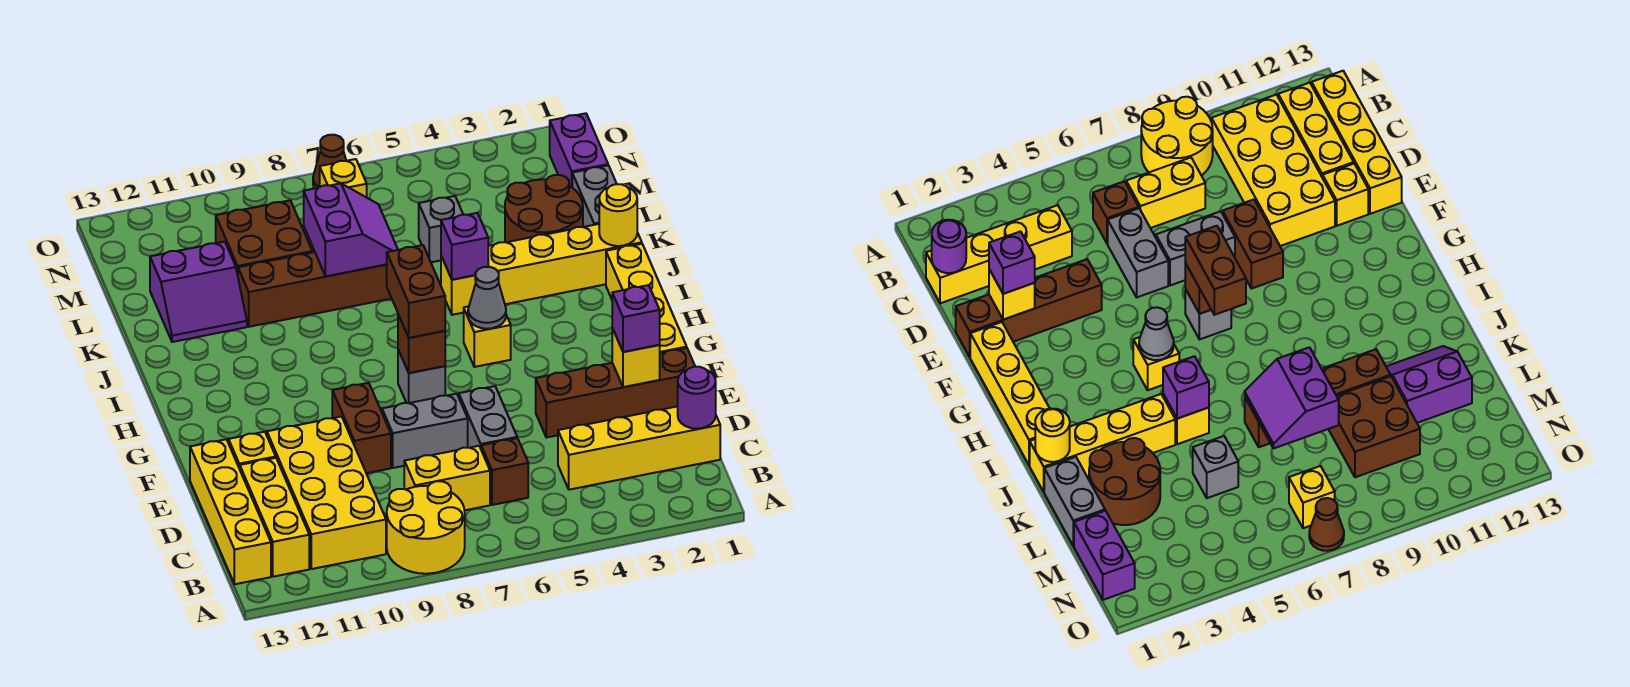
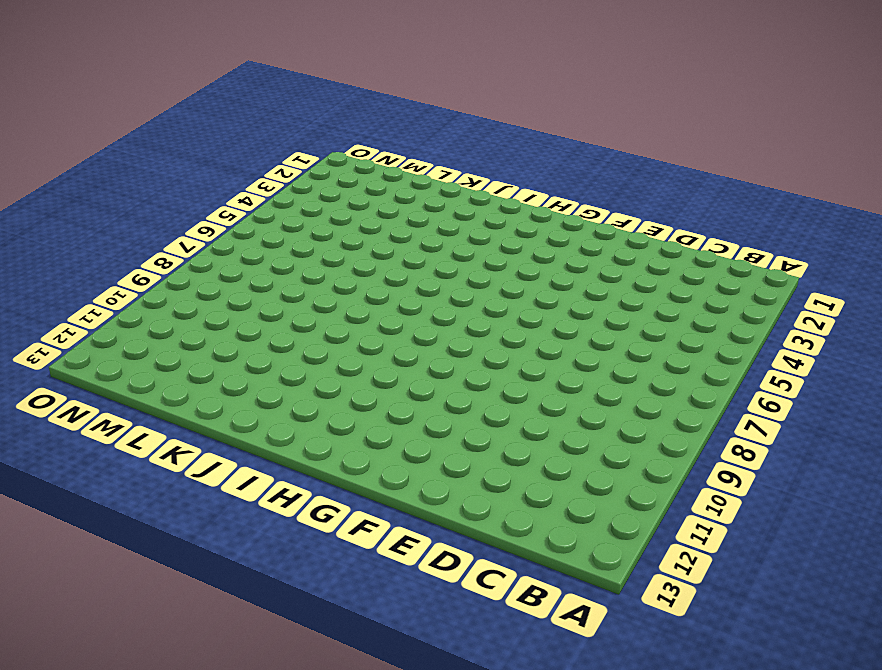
none -> yellow 2x2 round brick [387,481,465,574]
none -> yellow 2x4 brick [267,416,386,569]
none -> yellow 1x3 brick [240,458,309,577]
none -> yellow 1x4 brick [190,439,271,584]

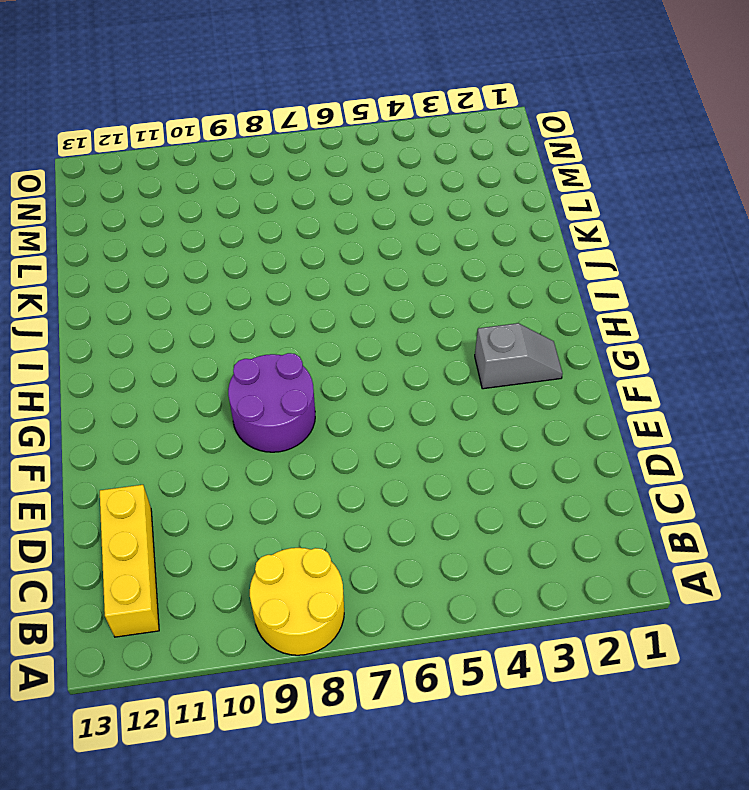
purple 2x2 round brick [228,353,315,452] -> brown 1x2 brick [332,383,391,473]
grey 1x2 slope [475,323,563,389] -> none
none -> yellow 2x4 brick [267,416,386,569]
none -> yellow 1x4 brick [190,439,271,584]
none -> yellow 1x4 brick [558,406,720,490]
none -> brown 1x1 brick [481,438,528,505]

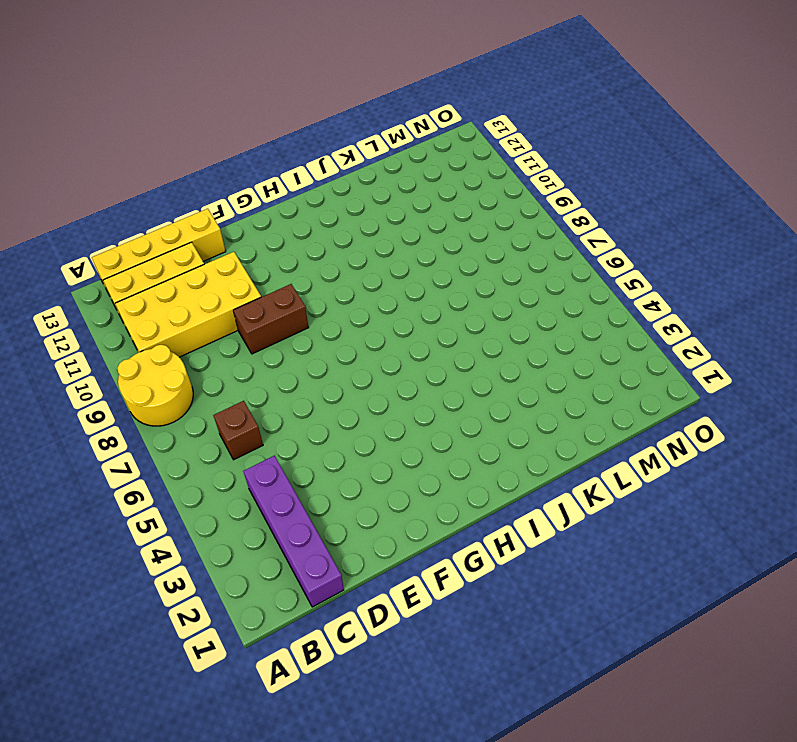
purple 1x4 brick [243,456,344,607] -> yellow 1x4 brick [558,406,720,490]
none -> yellow 1x2 brick [404,446,490,510]
none -> grey 1x2 brick [459,386,517,448]
none -> brown 1x4 brick [536,348,695,438]
none -> grey 1x2 brick [382,394,468,468]

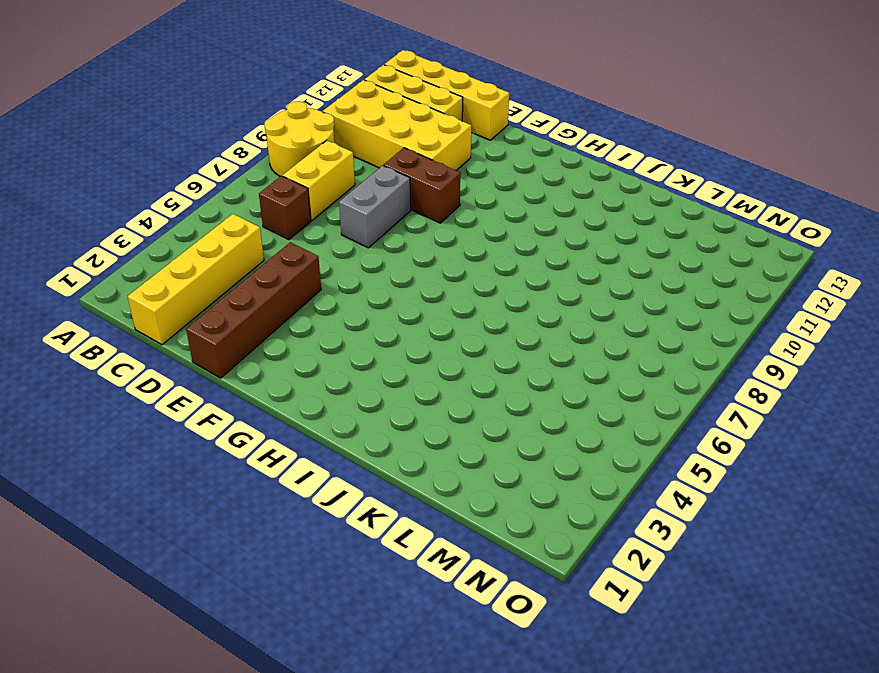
none -> grey 1x2 brick [459,386,517,448]
none -> yellow 1x1 brick [229,432,276,469]
none -> yellow 1x4 brick [606,244,687,353]
none -> grey 1x1 brick [398,350,445,403]

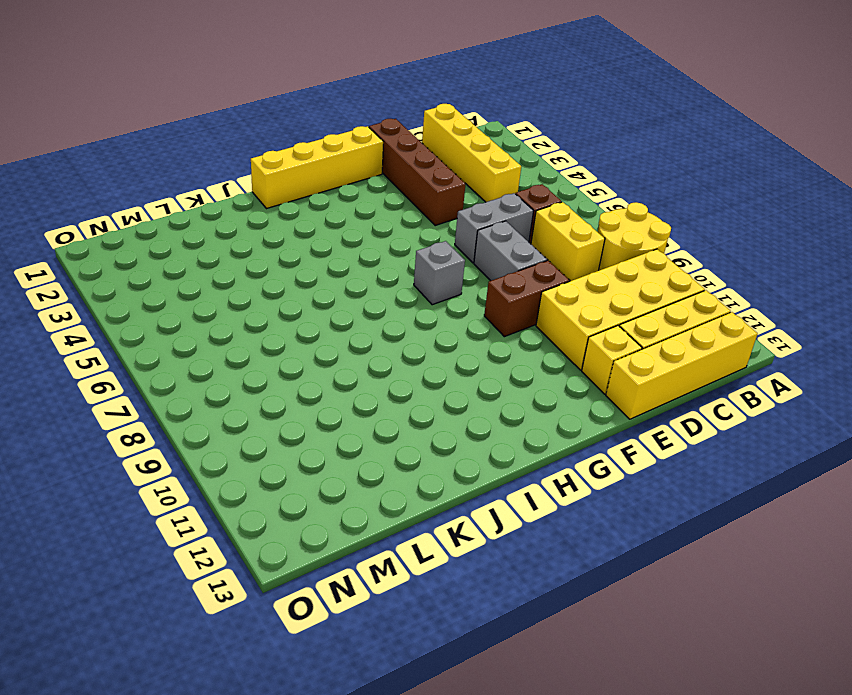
none -> yellow 1x1 brick [464,306,511,367]
none -> yellow 1x4 brick [488,224,642,304]
none -> yellow 1x1 brick [441,256,476,315]
none -> grey 1x2 brick [572,165,617,227]

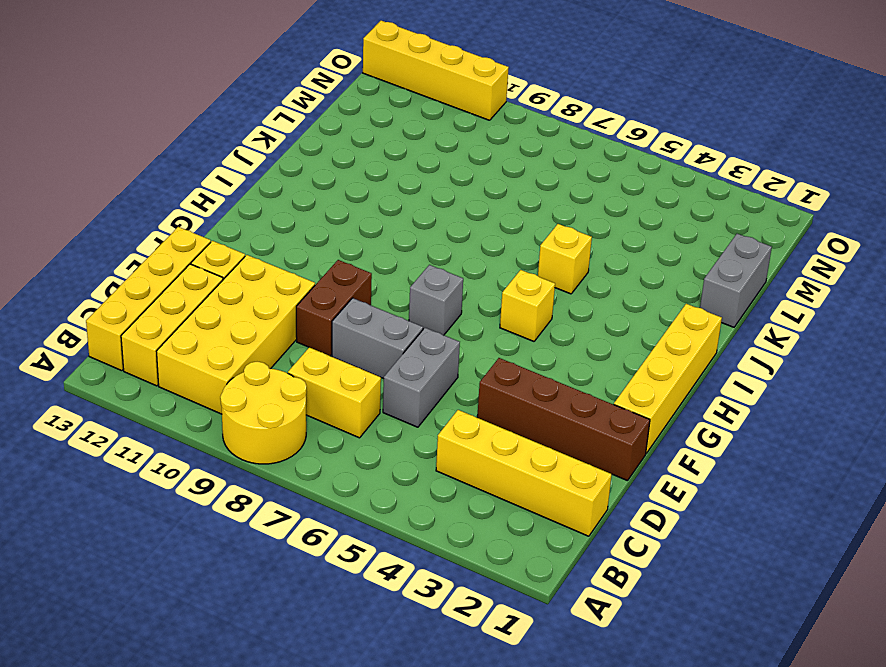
yellow 1x4 brick [363,21,509,120] -> yellow 1x4 brick moved to [488,224,642,304]
none -> brown 1x1 brick [481,438,528,505]
none -> brown 2x2 round brick [505,175,583,242]
none -> brown 1x4 brick [238,252,392,327]
none -> purple 2x2 slope [150,242,247,342]

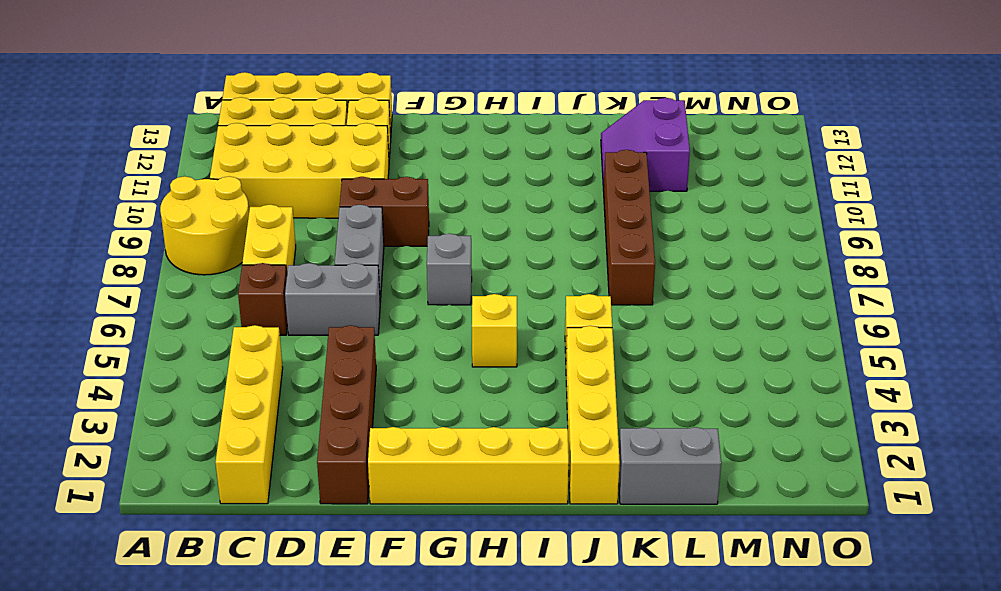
none -> brown 2x2 round brick [505,175,583,242]
none -> grey 1x1 brick [419,196,463,262]
none -> brown 2x2 brick [216,200,312,275]
none -> purple 1x2 brick [550,113,608,187]

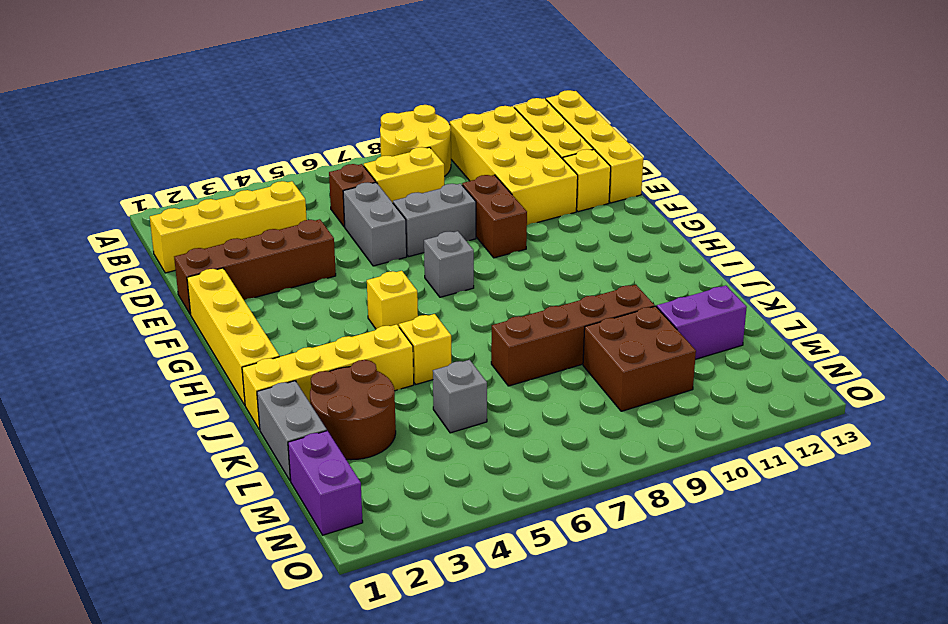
none -> yellow 1x1 brick [320,159,367,197]
none -> brown 1x1 cone [313,135,346,188]
none -> purple 1x1 round brick [678,367,716,429]
none -> yellow 1x1 brick [612,328,660,387]

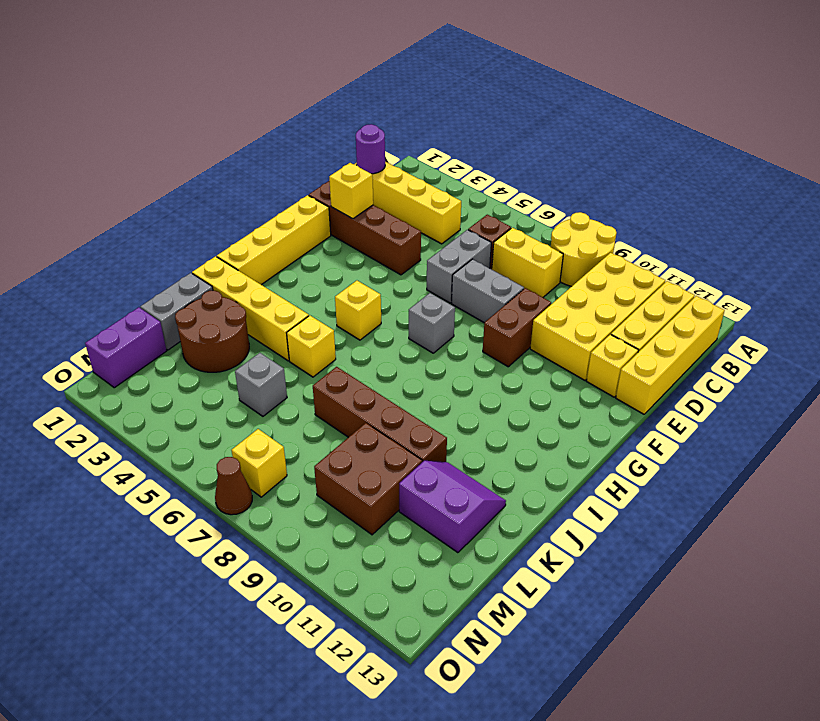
none -> brown 1x1 brick [398,315,445,373]
none -> grey 1x1 cone [468,267,506,329]
none -> yellow 1x1 round brick [599,184,637,246]
none -> purple 1x1 brick [441,213,488,280]

